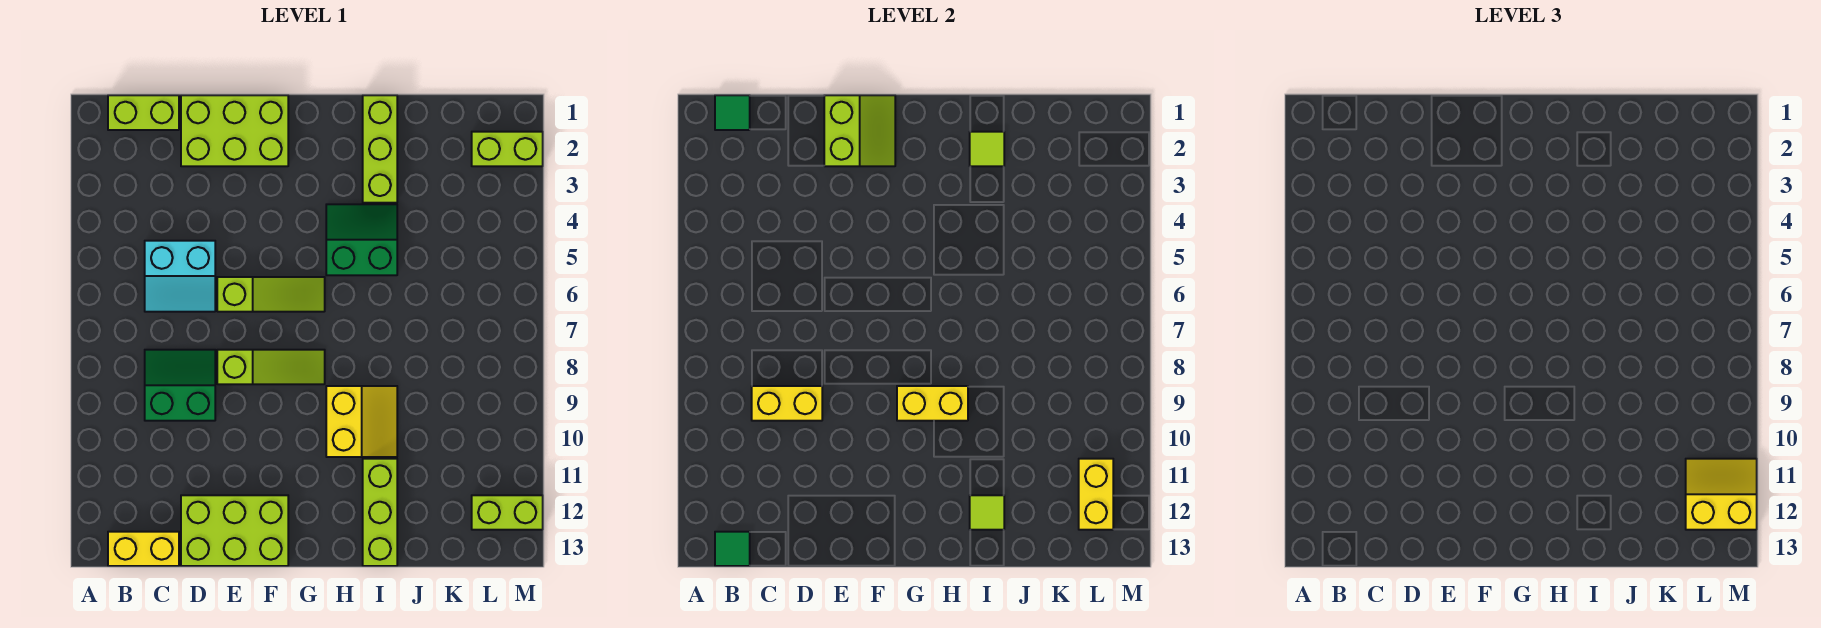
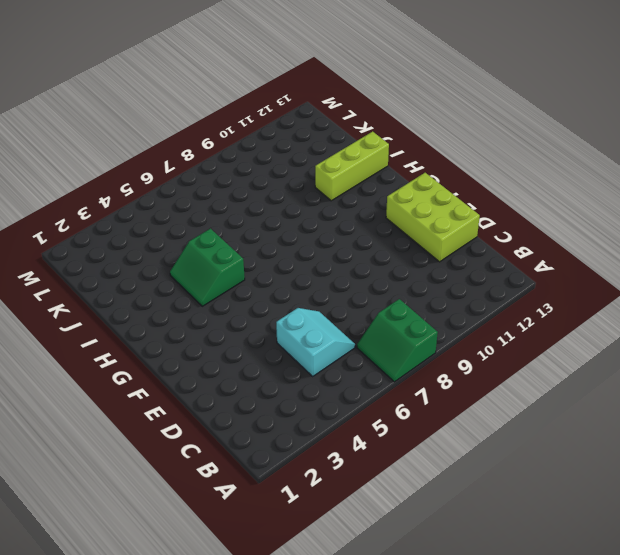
green 2x2 slope [357,299,438,382] -> green 2x2 slope moved to [145,350,215,421]
none -> lime 1x2 brick [108,95,179,130]
none -> yellow 1x2 brick [108,532,179,566]
none -> lime 2x3 brick [181,95,288,166]

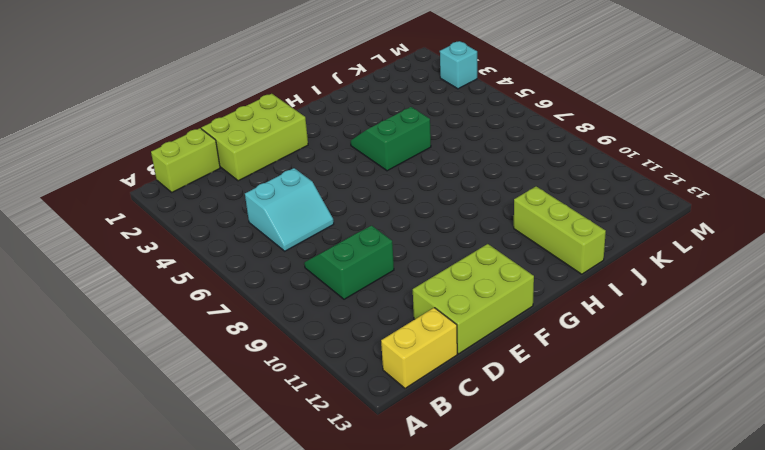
cyan 1x1 brick [440,41,477,89] -> none
none -> lime 1x3 slope [217,277,325,312]
none -> lime 1x3 slope [217,350,325,384]
none -> yellow 2x2 slope [326,386,397,457]

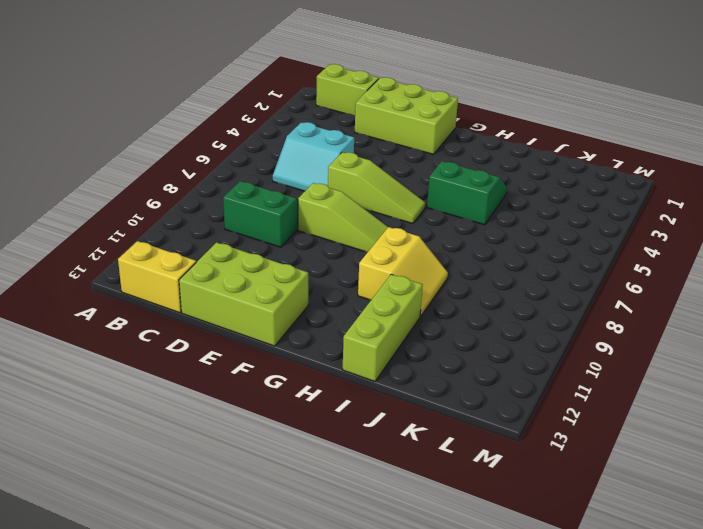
none -> lime 1x3 brick [363,95,397,203]
none -> lime 1x2 brick [472,132,543,166]
none -> lime 1x2 brick [472,495,543,530]

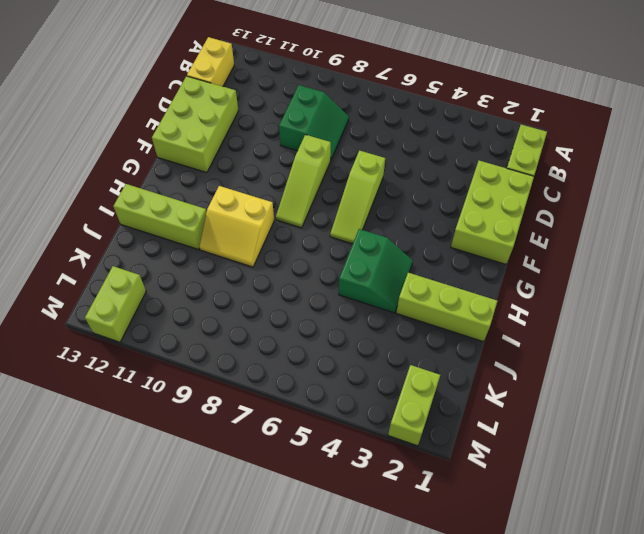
none -> cyan 2x2 slope [145,241,215,312]
none -> green 1x1 tile [715,95,750,130]
none -> green 1x1 tile [715,532,750,566]

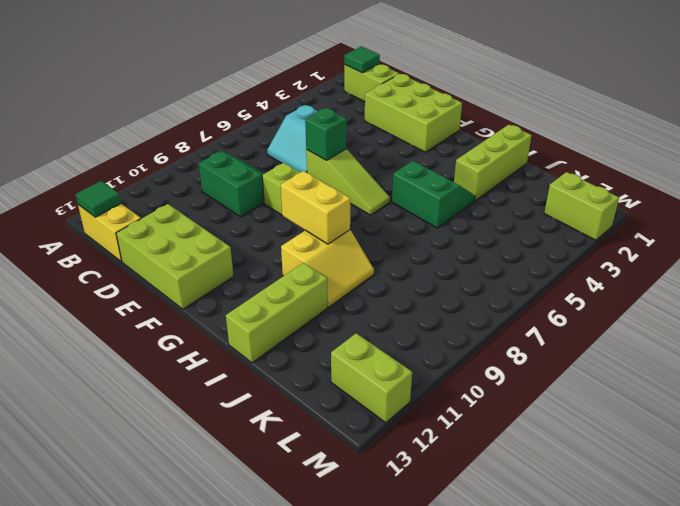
green 1x1 brick [305,108,347,160] -> none
none -> yellow 1x2 brick [752,386,822,421]
none -> lime 2x2 slope [824,95,895,166]
none -> lime 1x1 tile [970,132,1004,166]

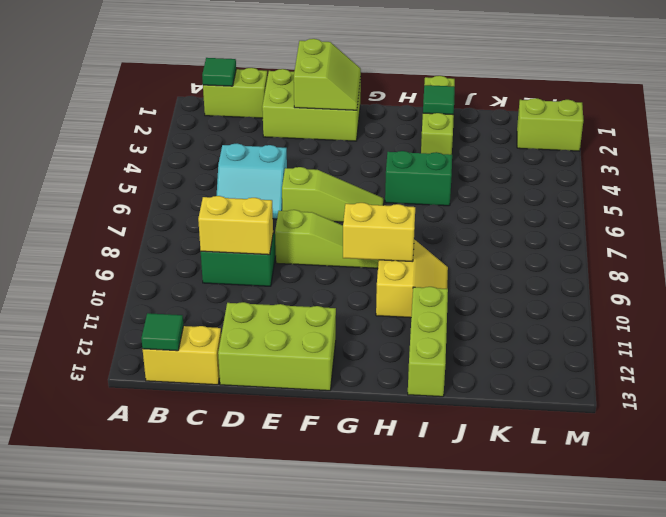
green 1x1 tile [423,85,455,115] -> lime 1x1 tile [970,132,1004,166]
none -> lime 1x2 brick [472,495,543,530]
none -> lime 1x1 tile [970,495,1004,530]
none -> yellow 1x2 brick [1079,459,1113,530]

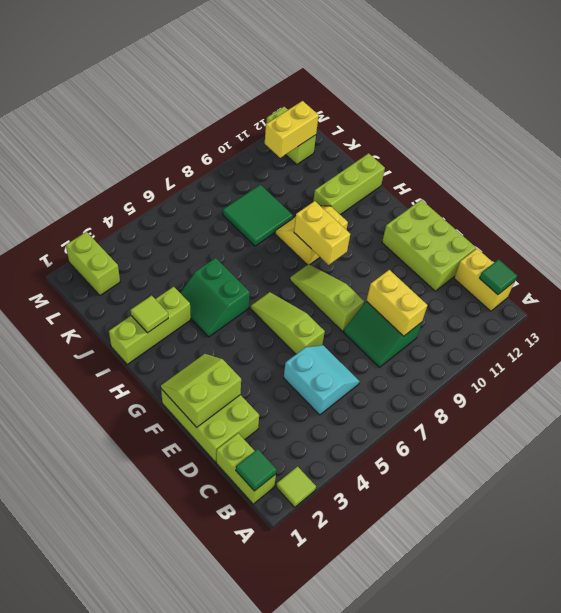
lime 1x1 tile [276,467,316,507] -> lime 1x1 tile moved to [970,495,1004,530]
green 2x2 tile [223,185,293,246] -> none
none -> yellow 2x2 slope [1686,459,1757,530]

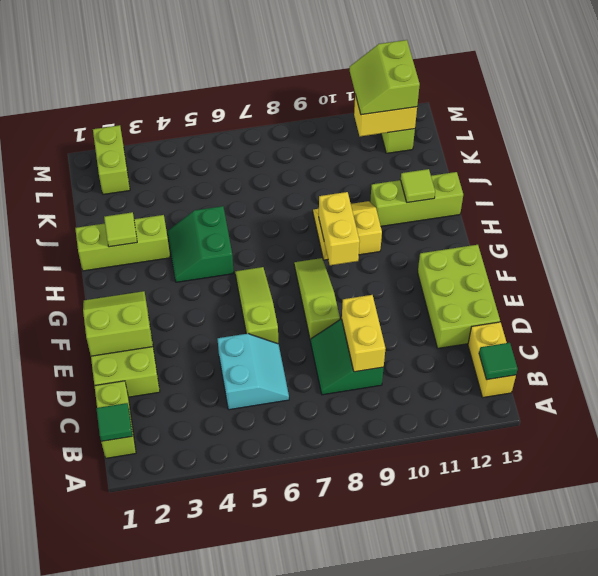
lime 2x2 slope [350,40,420,115] -> yellow 2x2 slope [1686,459,1757,530]

